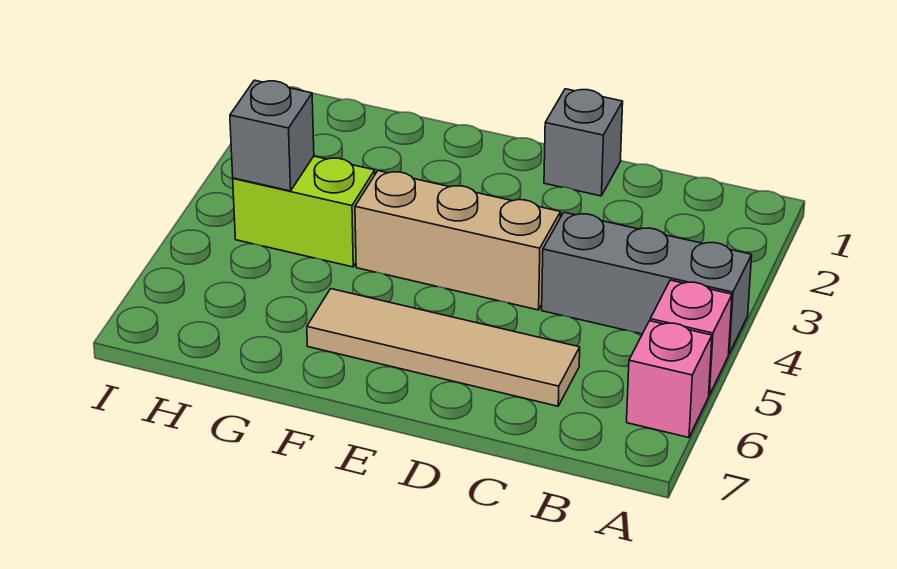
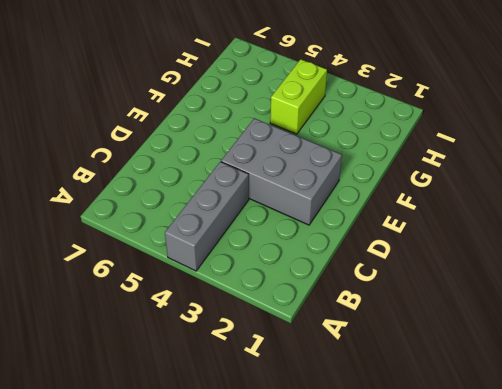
grey 2x3 brick [221,118,342,225] -> tan 1x3 brick [355,171,561,310]
none -> pink 1x1 brick [650,280,732,395]
none -> pink 1x1 brick [627,321,712,438]

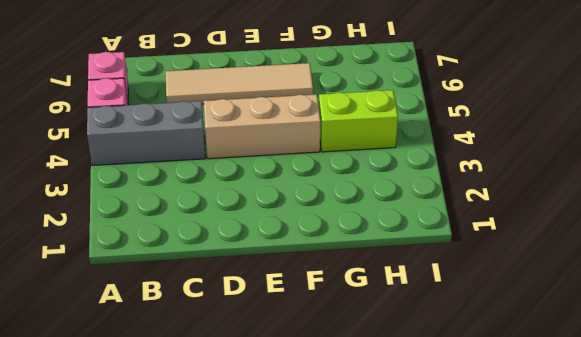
none -> grey 1x1 brick [544,89,623,196]
none -> grey 1x1 brick [230,80,314,191]

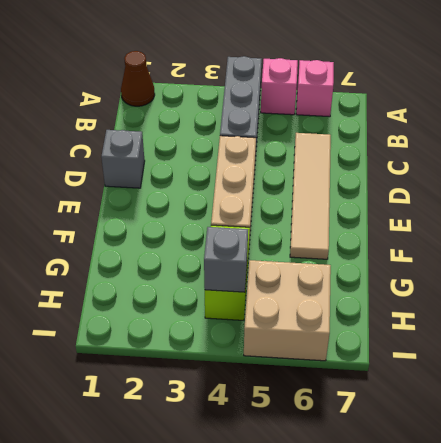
brown 1x1 cone [121,51,155,106] -> none
tan 2x2 brick [244,260,331,361] -> none

